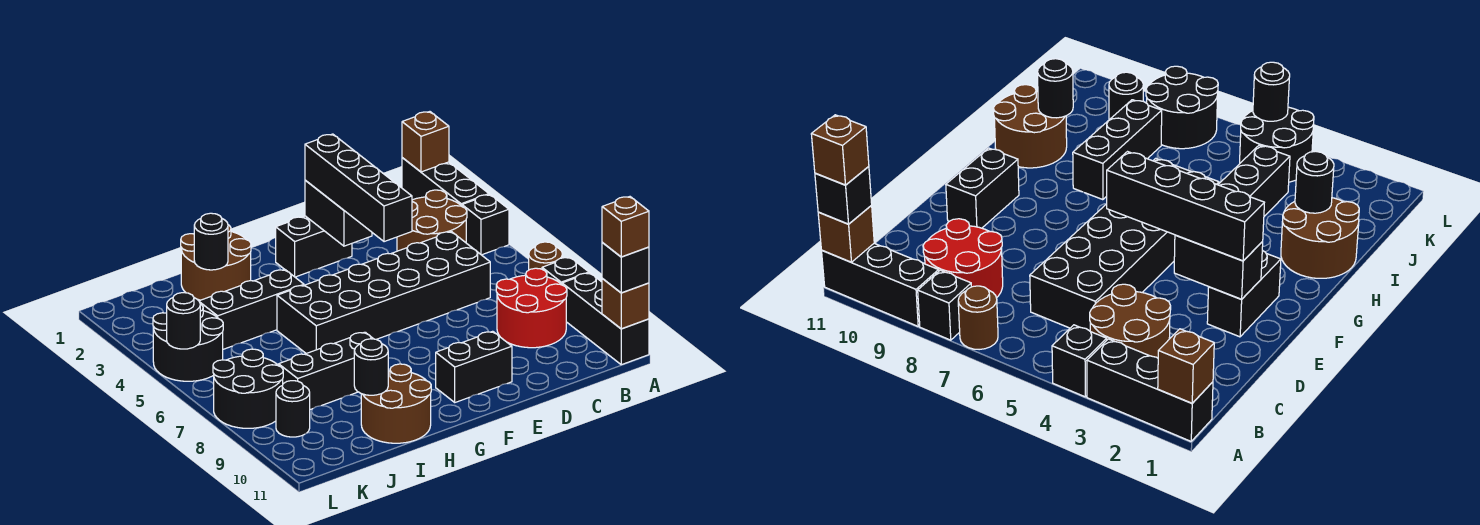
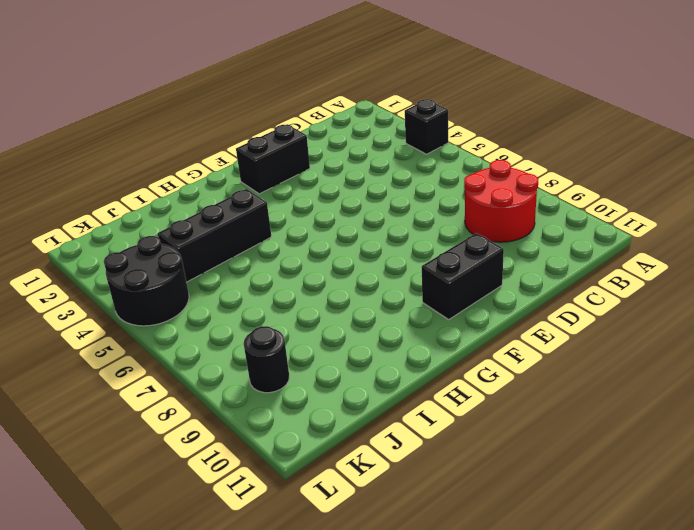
none -> black 1x3 brick [402,158,489,206]
none -> brown 1x1 round brick [529,242,562,270]
none -> black 1x1 brick [542,257,589,284]

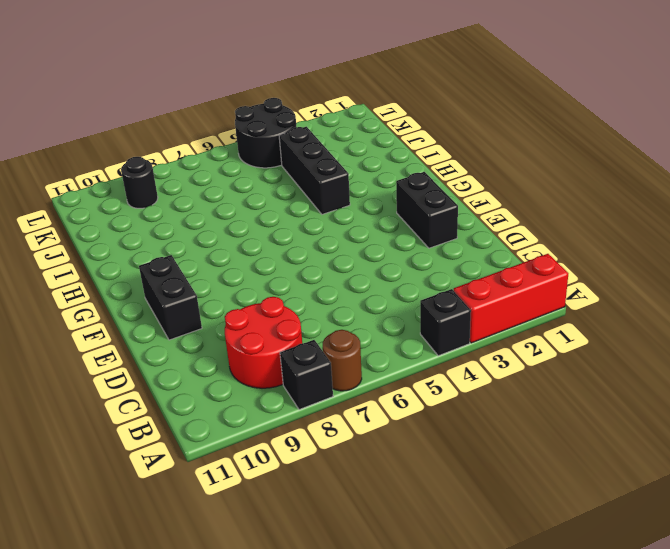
red 1x3 brick [454,254,568,343] -> black 1x3 brick [402,158,489,206]
none -> black 1x3 brick [562,273,649,365]
none -> brown 2x2 round brick [397,190,467,251]
none -> black 2x6 brick [277,232,490,354]

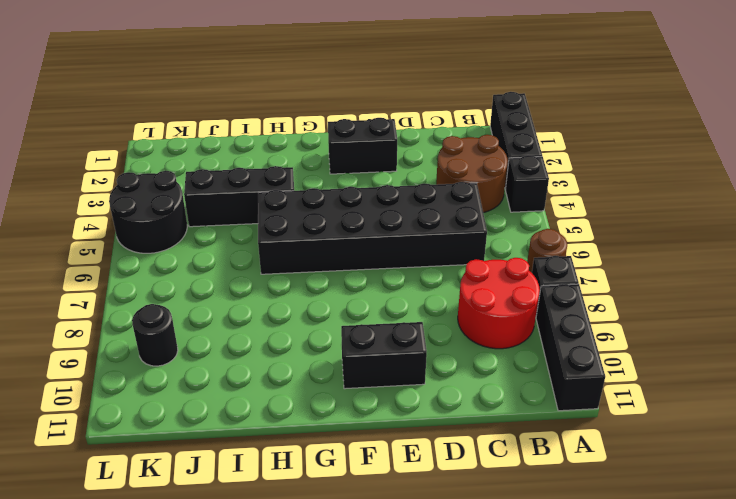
none -> brown 2x2 round brick [181,225,251,300]
none -> black 1x3 brick [279,332,373,410]
none -> brown 2x2 round brick [361,364,431,443]

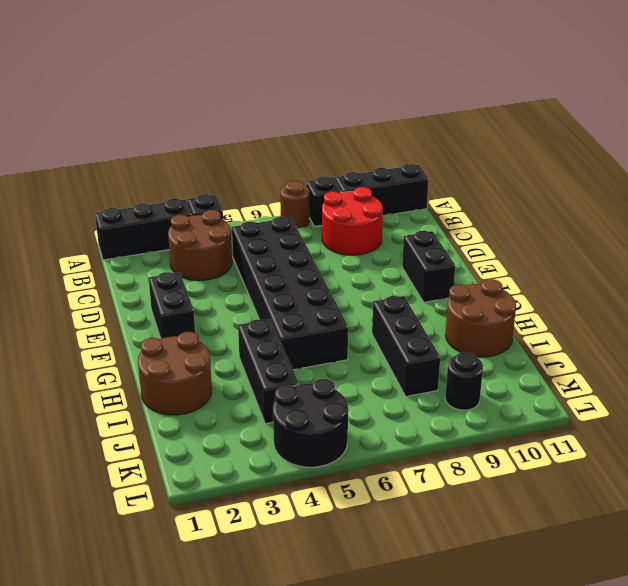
none -> black 2x2 round brick [213,349,283,428]
none -> brown 1x1 brick [402,112,449,172]
none -> brown 1x1 brick [602,279,649,329]

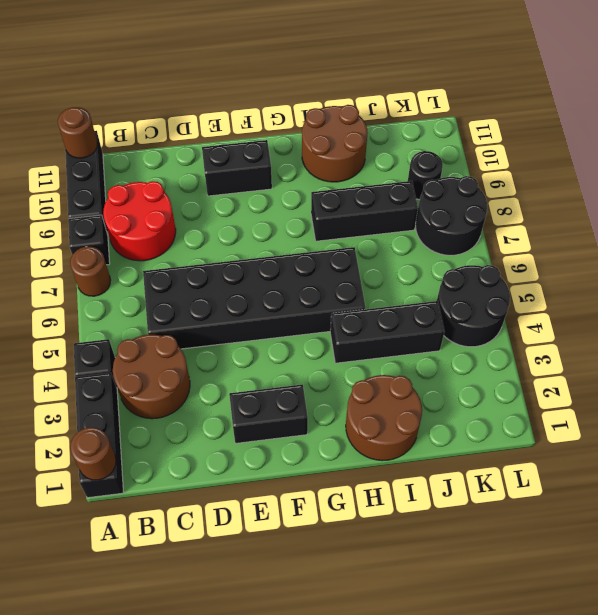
brown 1x1 round brick [70,427,116,480] -> brown 1x1 brick [402,112,449,172]
brown 1x1 round brick [58,107,98,158] -> brown 1x1 brick [602,279,649,329]
none -> black 1x2 brick [305,180,372,246]
none -> black 1x1 round brick [194,213,228,270]
none -> black 1x1 round brick [354,339,388,395]

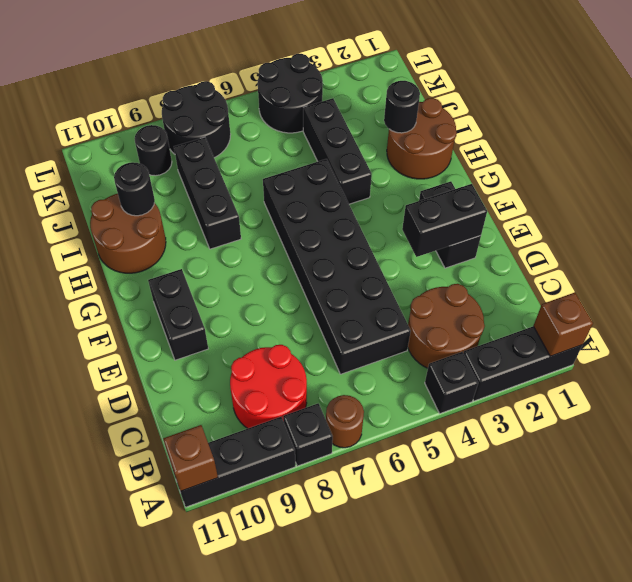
none -> black 1x1 round brick [167,293,200,349]
none -> black 1x1 brick [602,243,649,293]
none -> black 1x4 brick [305,134,412,242]

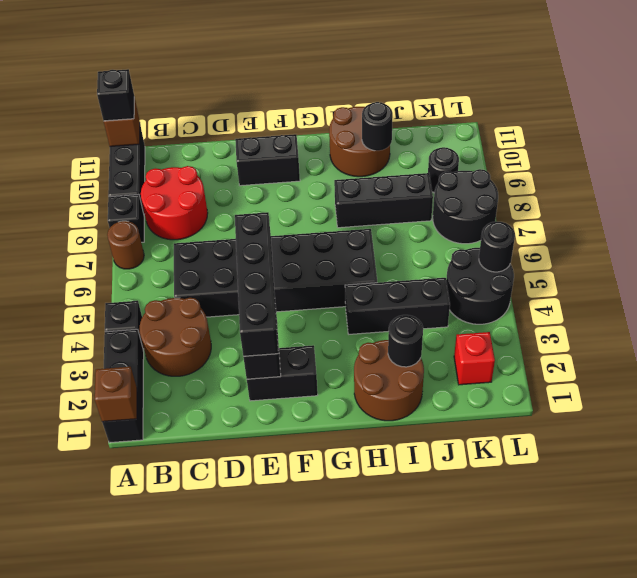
red 1x1 brick [454,332,495,385] -> none
none -> brown 1x1 brick [602,197,649,257]

